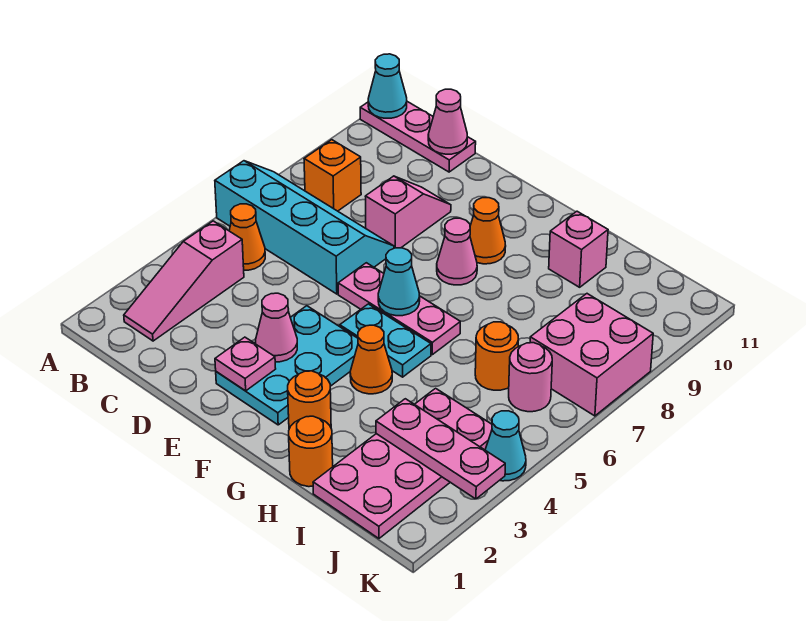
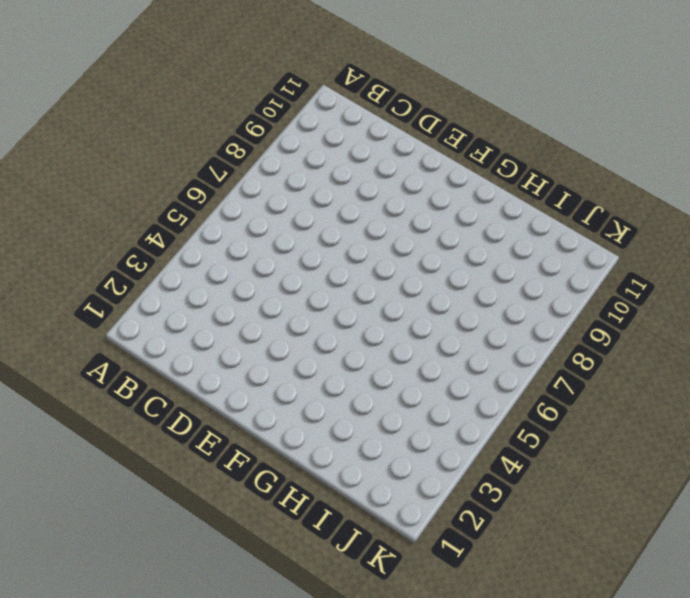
none -> cyan 2x4 slope [215,161,394,294]
none -> pink 1x3 plate [360,102,476,172]
none -> pink 1x3 slope [124,221,244,341]

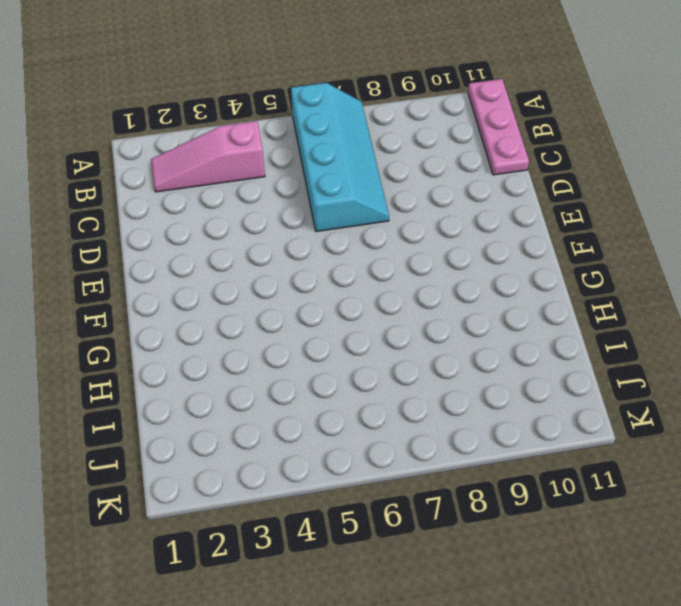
none -> orange 1x1 cone [229,204,265,270]
none -> orange 1x1 brick [304,140,361,211]
none -> pink 1x2 slope [365,176,451,248]

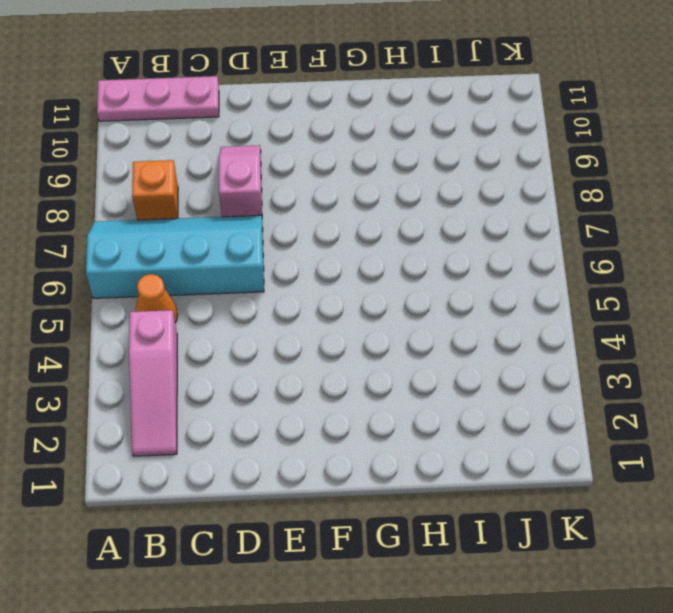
none -> cyan 2x3 plate [216,306,358,425]
none -> pink 1x3 plate [338,263,460,355]
none -> cyan 1x2 plate [340,304,431,377]

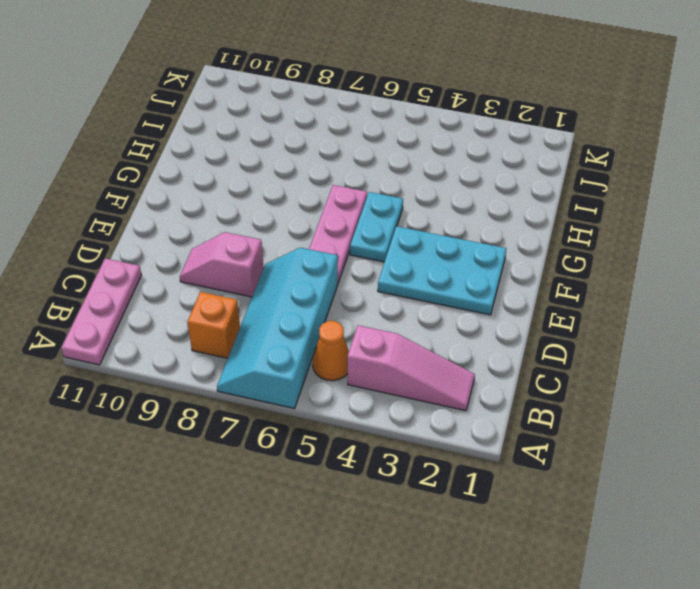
none -> pink 1x1 cone [437,218,477,285]
none -> orange 1x1 cone [470,198,506,264]
none -> orange 1x1 round brick [288,371,331,429]

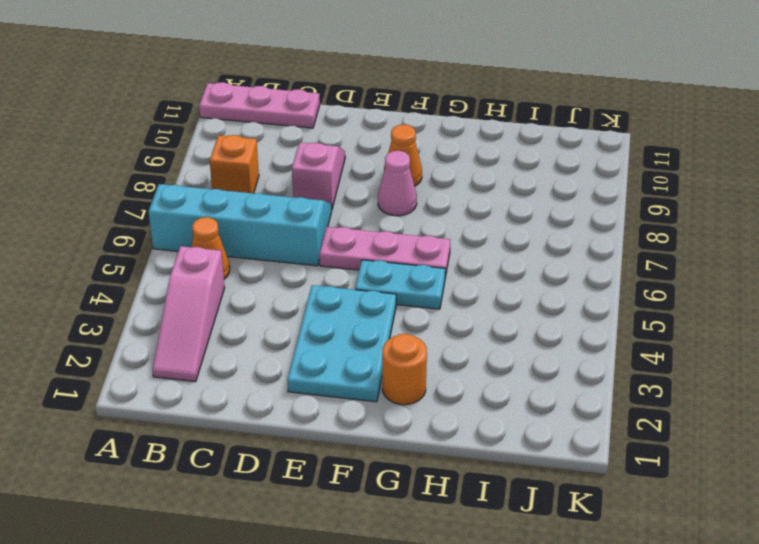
none -> orange 1x1 cone [350,325,392,394]
none -> orange 1x1 round brick [289,416,333,487]
none -> pink 1x1 brick [549,211,608,287]

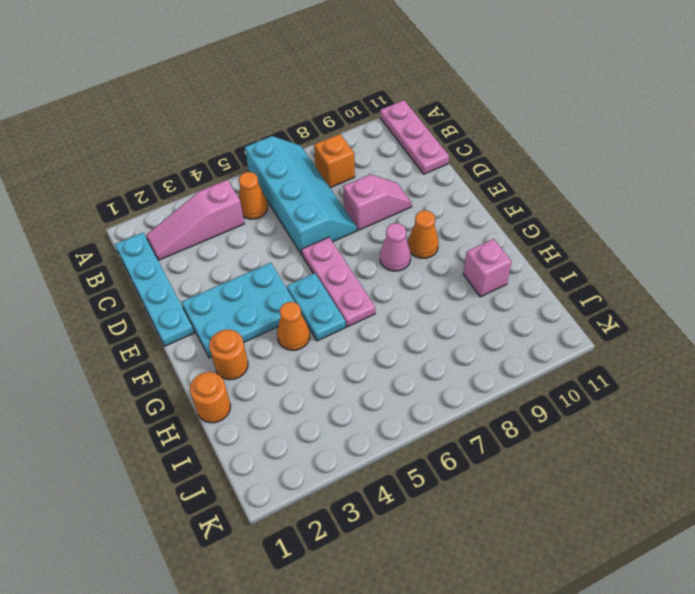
cyan 1x4 plate [115,233,194,346] -> none
none -> pink 2x4 plate [313,388,492,538]
none -> orange 1x1 round brick [475,322,519,390]
none -> pink 1x1 round brick [509,343,552,412]

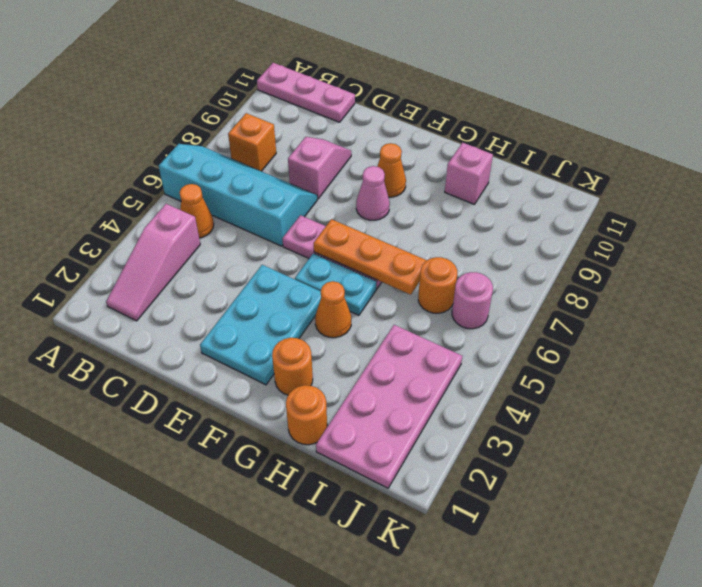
orange 1x3 plate [314,219,427,295] -> cyan 1x1 cone [378,248,420,316]
none -> pink 2x2 brick [530,294,653,416]
none -> cyan 1x1 cone [485,411,526,481]
none -> cyan 1x1 cone [368,54,407,118]

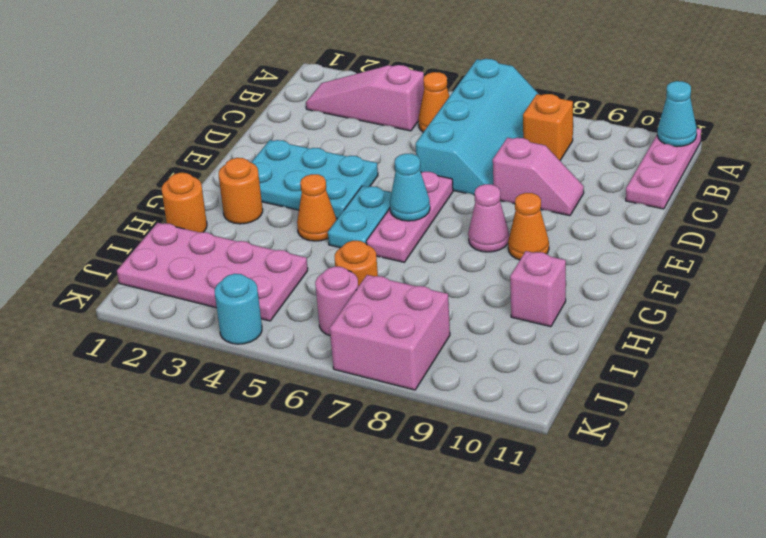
cyan 1x1 round brick [215,274,262,344] -> cyan 1x1 cone [485,411,526,481]
none -> pink 1x1 cone [428,89,467,154]
none -> pink 1x1 plate [215,337,276,391]
none -> pink 1x1 cone [256,293,297,362]

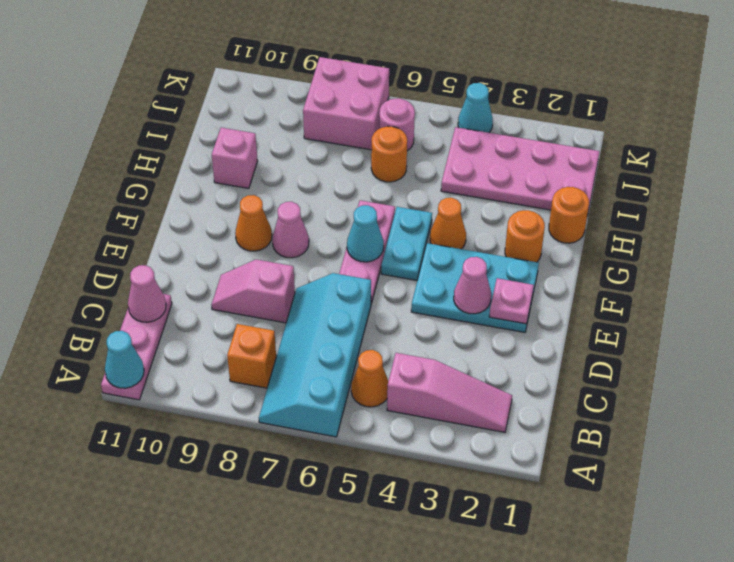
none -> pink 1x3 plate [376,399,505,499]

